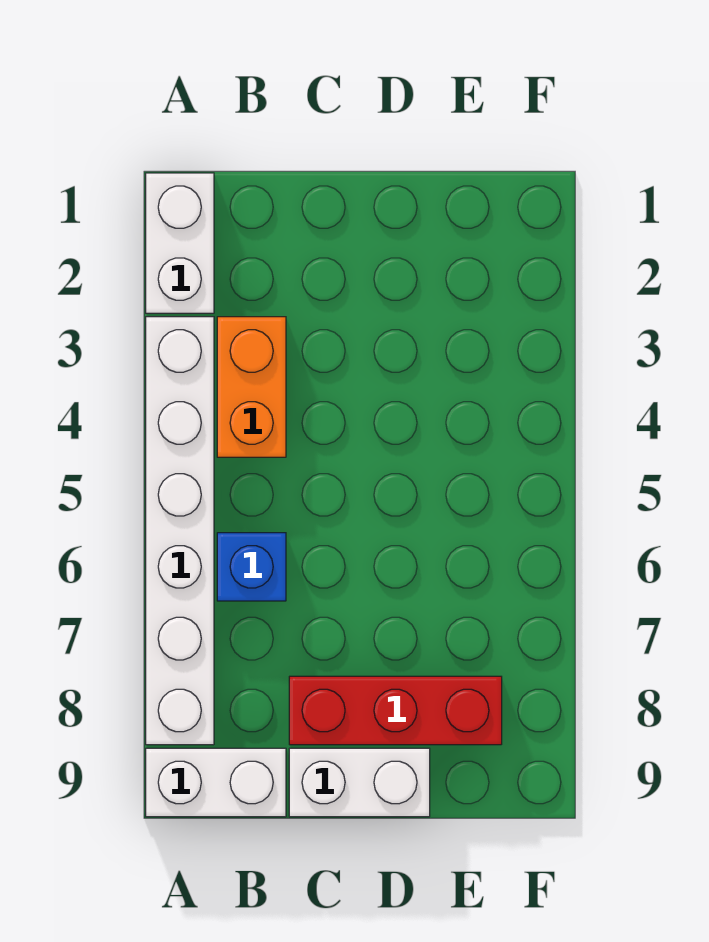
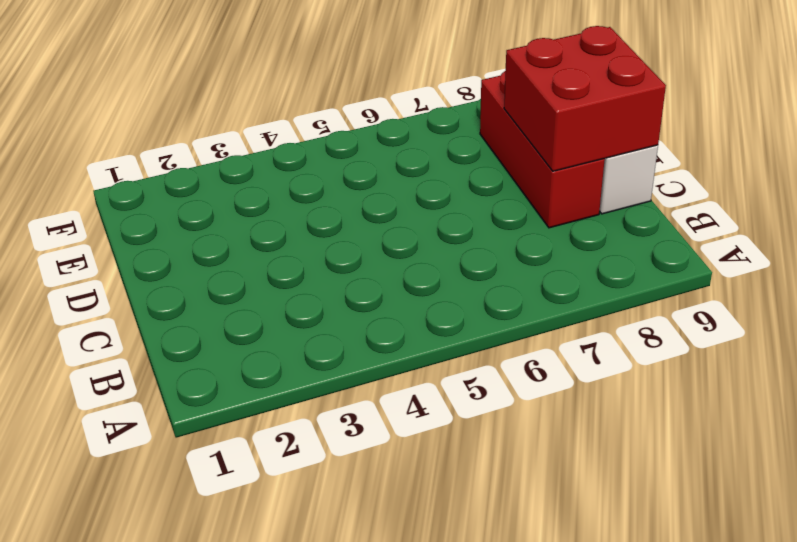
red 2x2 brick [504,26,666,171] -> none
none -> white 1x2 brick [146,173,214,313]
none -> white 1x6 brick [146,317,214,745]

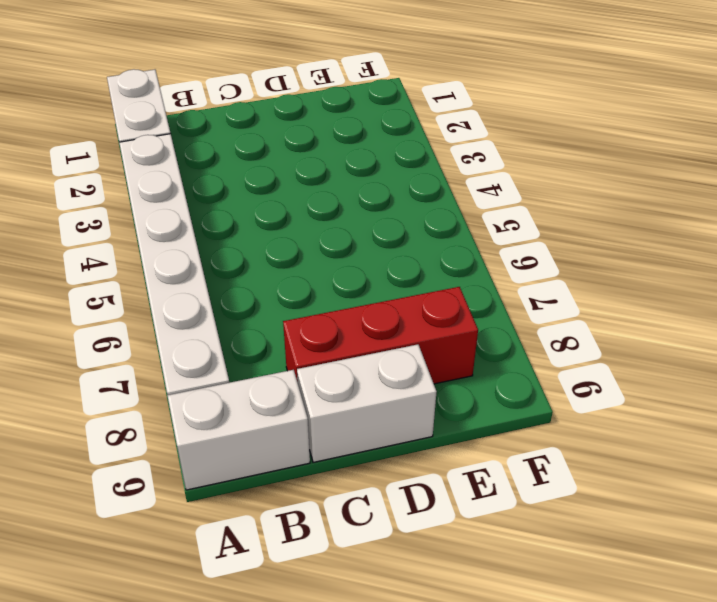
none -> orange 1x2 brick [217,317,286,457]
none -> blue 1x1 brick [217,533,286,601]

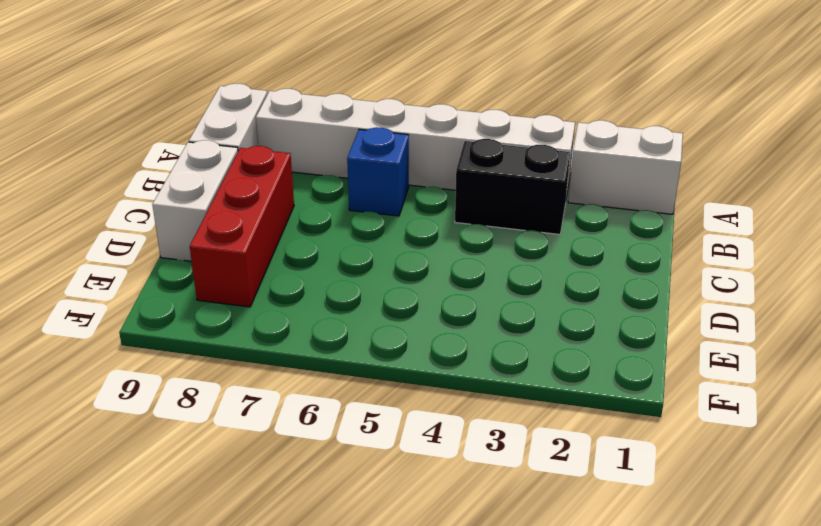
black 1x2 brick [455,139,570,234] -> orange 1x2 brick [217,317,286,457]

